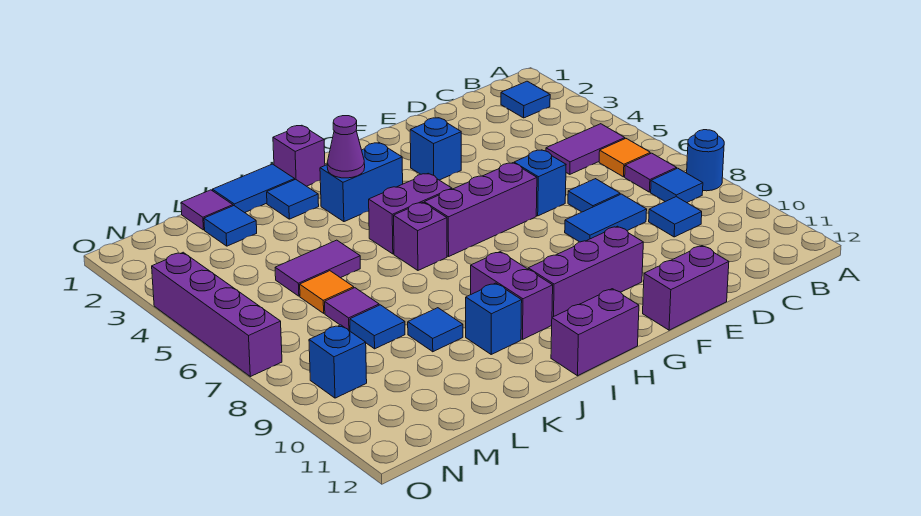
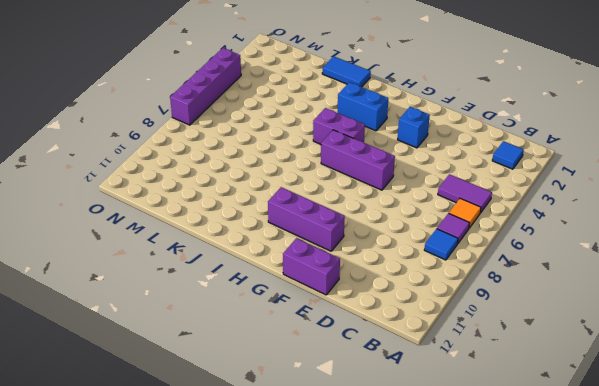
none -> blue 1x1 round brick [687,130,724,191]
none -> blue 1x1 tile [649,197,702,237]
none -> blue 1x1 tile [568,179,620,212]
none -> blue 1x2 tile [565,194,647,242]

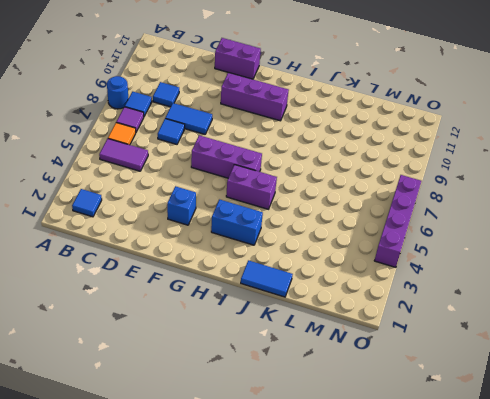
none -> blue 1x1 brick [514,150,566,216]
none -> purple 1x2 brick [551,289,639,376]
none -> purple 1x1 brick [273,126,325,186]
none -> purple 1x1 brick [394,202,447,270]

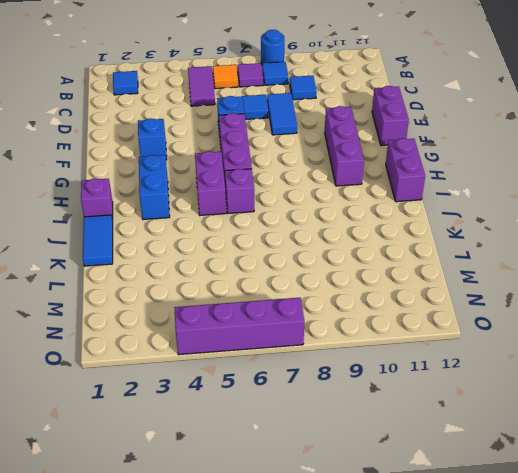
none -> purple 1x2 brick [471,252,553,339]
none -> blue 1x1 tile [267,179,319,219]
none -> blue 1x1 brick [466,283,522,354]
none -> purple 1x2 tile [275,240,360,296]

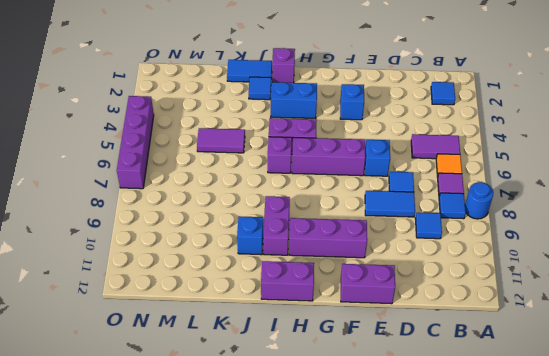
none -> blue 1x1 tile [408,308,463,352]
none -> purple 1x1 tile [181,190,233,230]
none -> blue 1x1 tile [204,206,257,246]
none -> orange 1x1 tile [300,271,354,313]

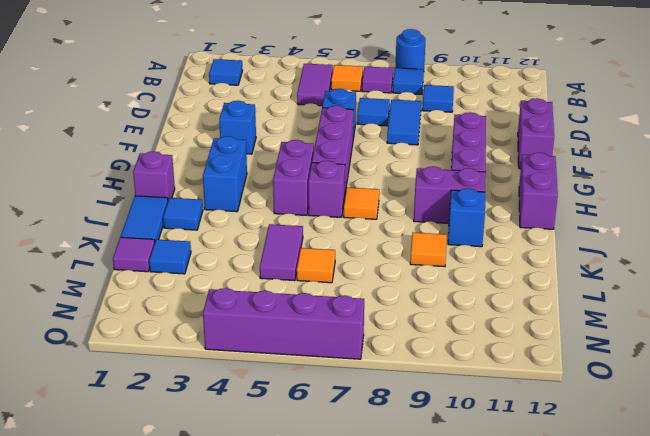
orange 1x1 tile [344,187,379,219] -> none
orange 1x1 tile [410,232,447,267] -> blue 1x1 tile [408,308,463,352]
none -> purple 1x1 tile [325,288,379,331]
none -> blue 1x1 tile [350,305,405,349]
none -> blue 1x1 brick [309,325,367,398]
none -> purple 1x1 cone [327,116,365,178]

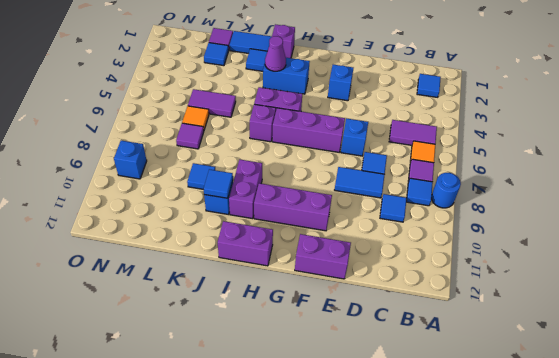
blue 1x1 tile [204,169,233,198] -> blue 1x1 tile moved to [350,305,405,349]
none -> purple 1x4 brick [152,252,282,377]

